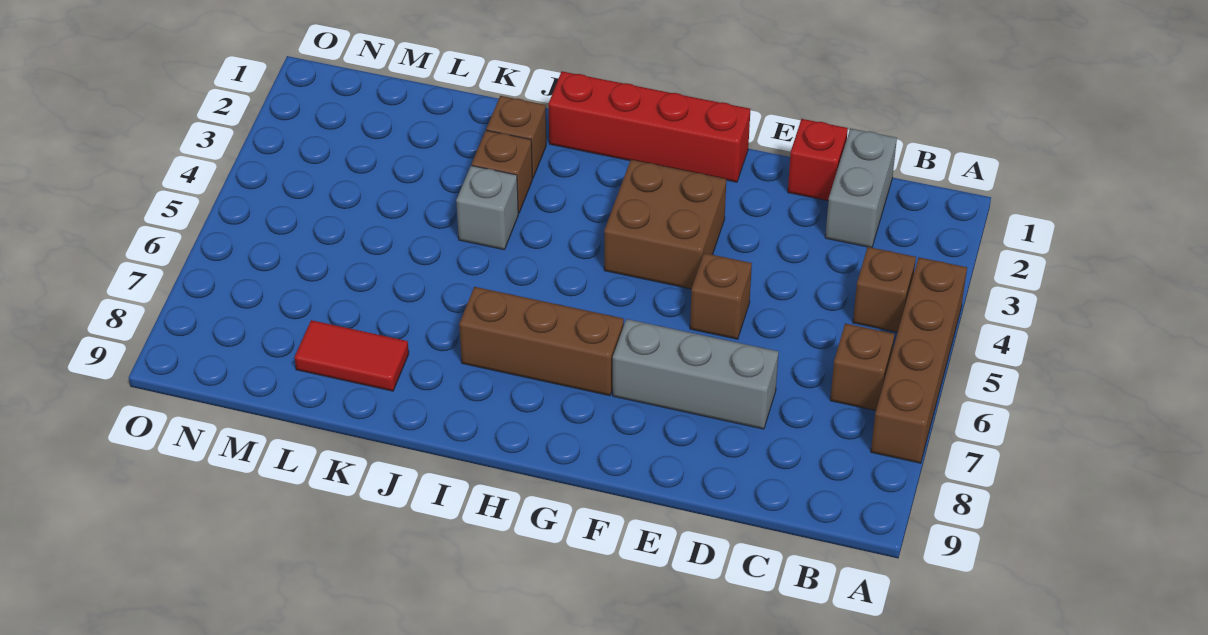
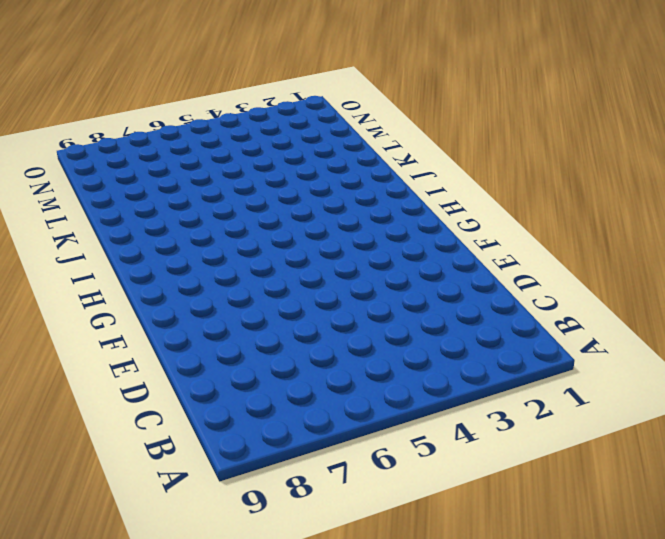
none -> brown 1x4 brick [871,257,967,463]
none -> brown 1x1 brick [853,247,916,332]
none -> brown 1x1 brick [830,323,894,411]

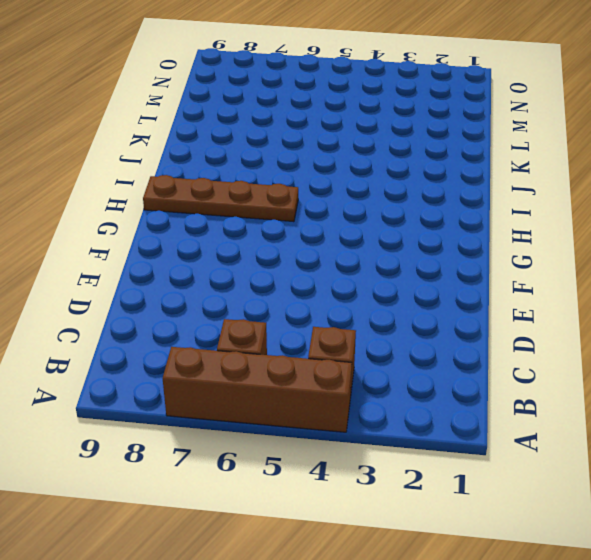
brown 1x4 plate [143,175,298,222] -> brown 1x3 brick [459,287,624,396]
none -> grey 1x2 brick [825,128,897,248]
none -> red 1x1 brick [788,119,848,201]
none -> grey 1x3 brick [613,319,779,429]

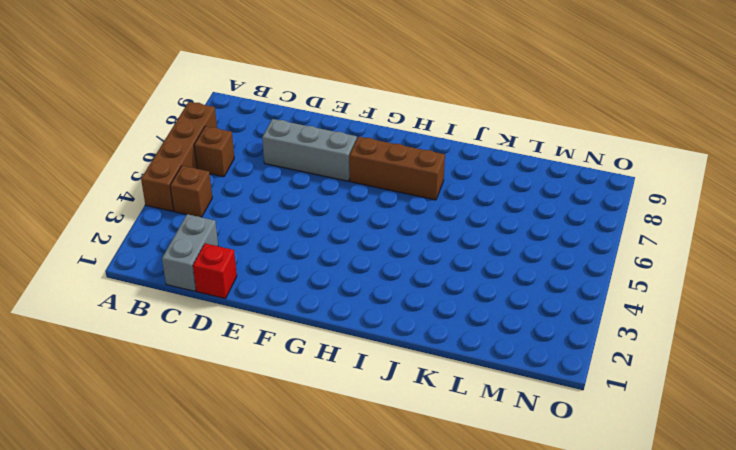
none -> brown 1x1 brick [690,253,752,339]
none -> red 1x4 brick [548,71,750,182]
none -> brown 2x2 brick [604,160,726,289]

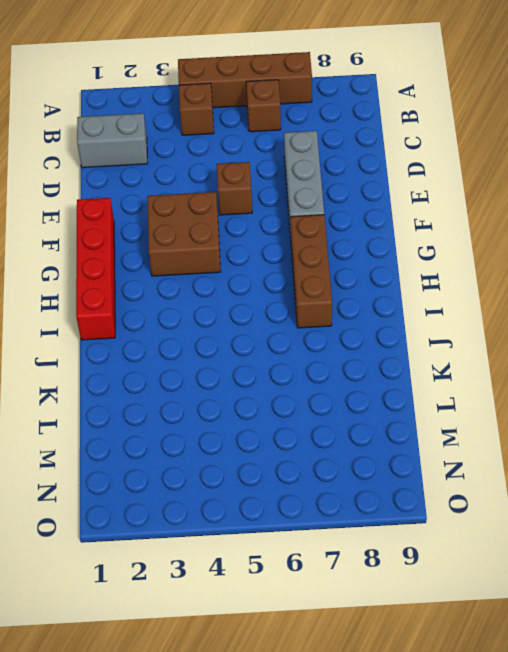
none -> red 1x1 brick [788,119,848,201]
none -> brown 1x1 brick [486,96,546,178]
none -> brown 1x1 brick [472,130,532,214]

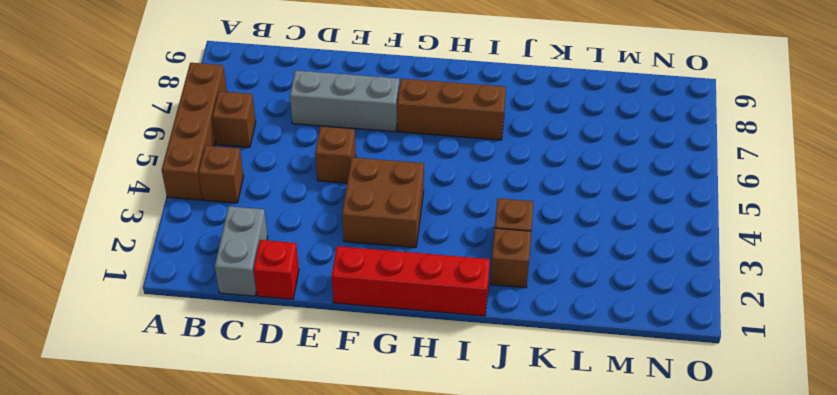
none -> grey 1x1 brick [456,166,518,250]
none -> red 1x2 tile [295,320,409,391]

